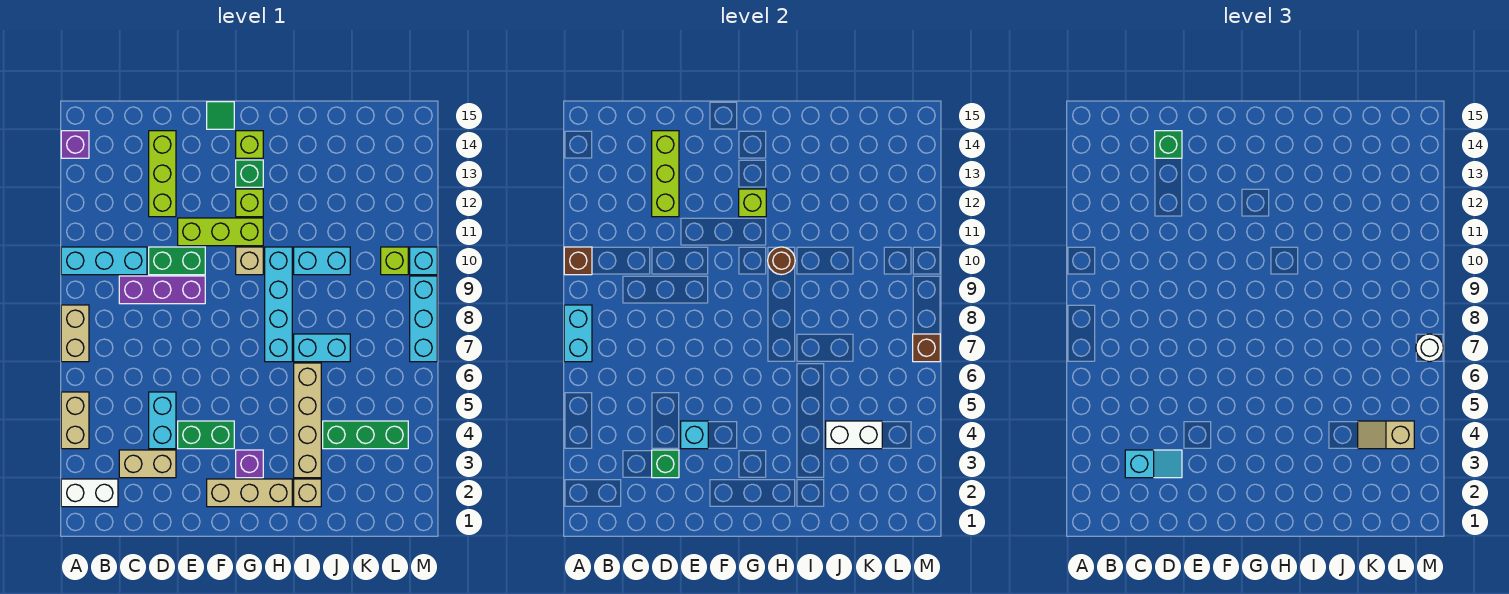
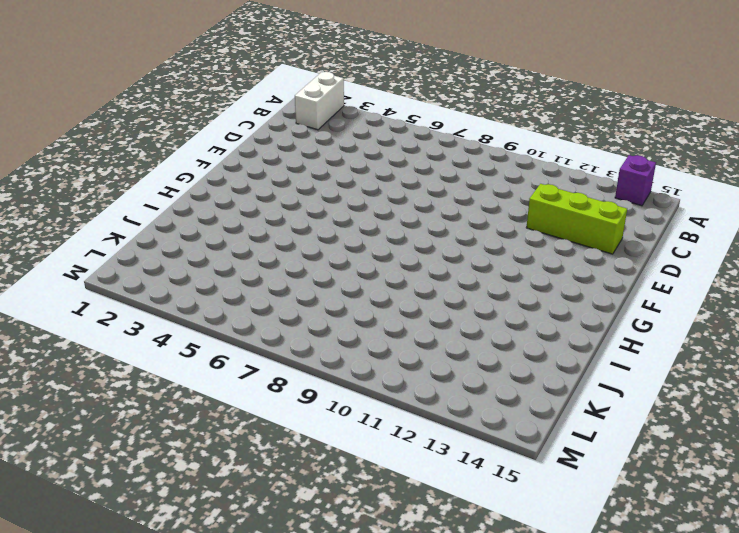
none -> tan 1x2 brick [61,392,89,449]
none -> tan 1x2 brick [61,305,89,362]
none -> cyan 1x3 brick [61,247,147,275]
none -> tan 1x2 brick [119,450,176,478]

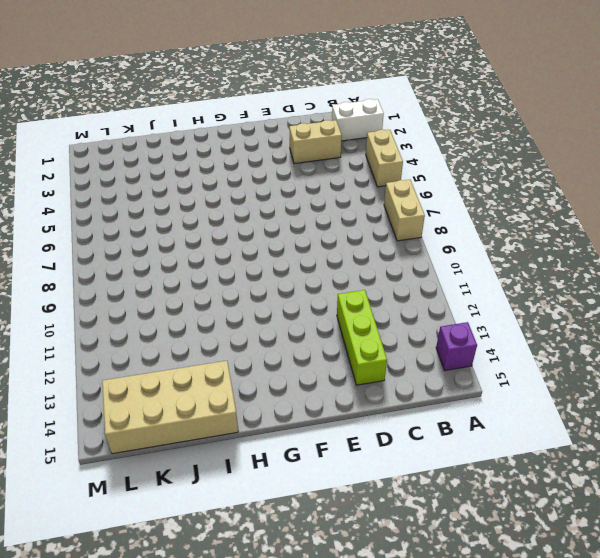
tan 2x4 brick [102,361,238,454] -> none
none -> cyan 1x3 brick [61,247,147,275]
none -> purple 1x3 brick [119,276,205,304]
none -> cyan 1x2 brick [149,392,176,449]
none -> green 1x2 brick [149,247,205,275]

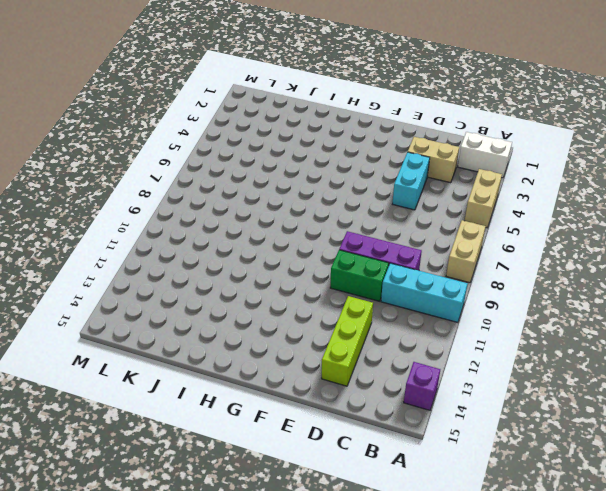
none -> green 1x2 brick [178,421,234,449]
none -> lime 1x3 brick [178,218,263,246]
none -> tan 1x3 brick [207,479,292,507]
none -> green 1x1 tile [207,102,234,129]

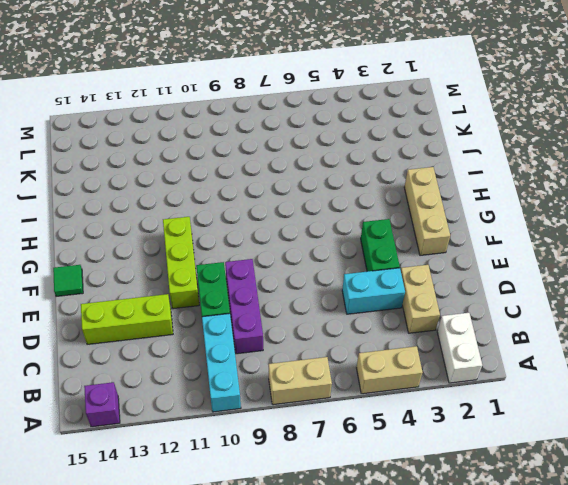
none -> purple 1x1 brick [236,450,263,478]
none -> tan 1x1 brick [236,247,263,275]
none -> lime 1x1 brick [236,189,263,217]
none -> green 1x1 brick [236,160,263,187]

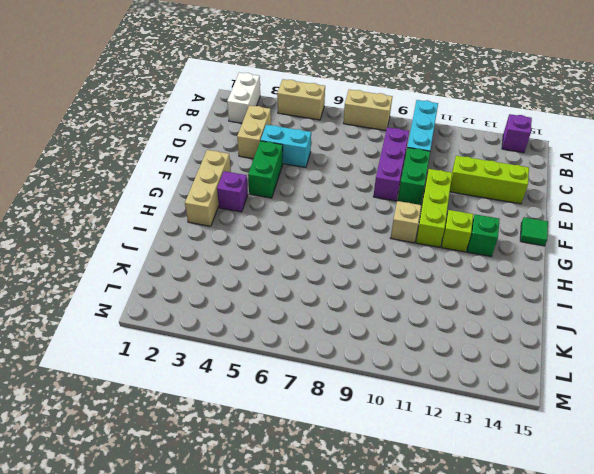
none -> lime 1x1 brick [236,131,263,158]
none -> cyan 1x4 brick [265,247,292,362]
none -> tan 1x1 brick [294,479,321,507]
none -> tan 1x4 brick [294,363,321,478]

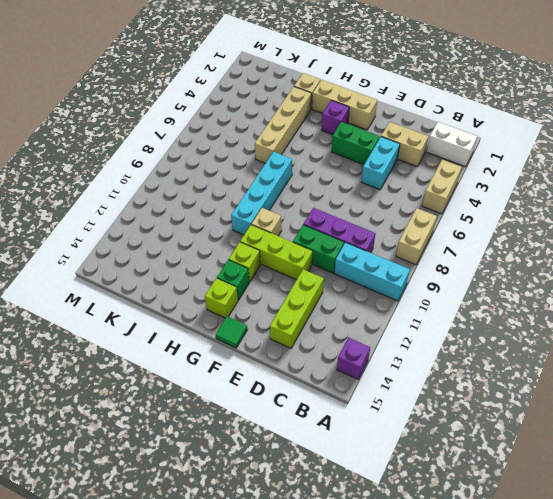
none -> cyan 1x2 brick [294,334,350,362]
none -> cyan 1x2 brick [294,247,350,275]
none -> green 1x3 brick [323,421,408,449]
none -> lime 1x1 brick [381,247,408,275]

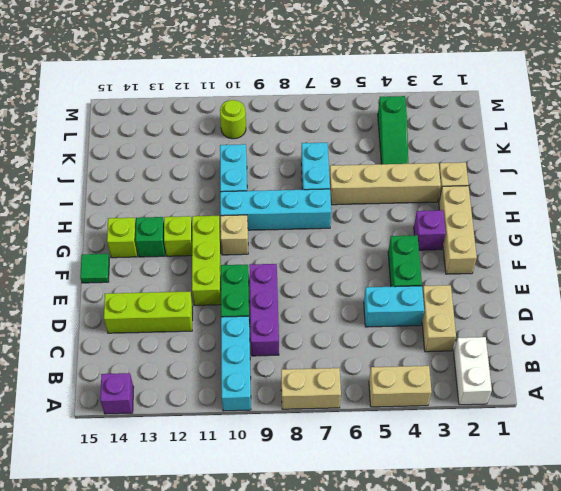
green 1x3 slope [378,96,408,164] -> green 1x3 brick [323,421,408,449]
lime 1x1 round brick [220,100,246,139] -> lime 1x1 brick [381,247,408,275]
none -> cyan 1x3 brick [410,276,437,362]
none -> cyan 1x1 brick [410,247,437,275]
none -> cyan 1x2 brick [564,305,592,362]
none -> brown 1x1 brick [564,247,592,275]

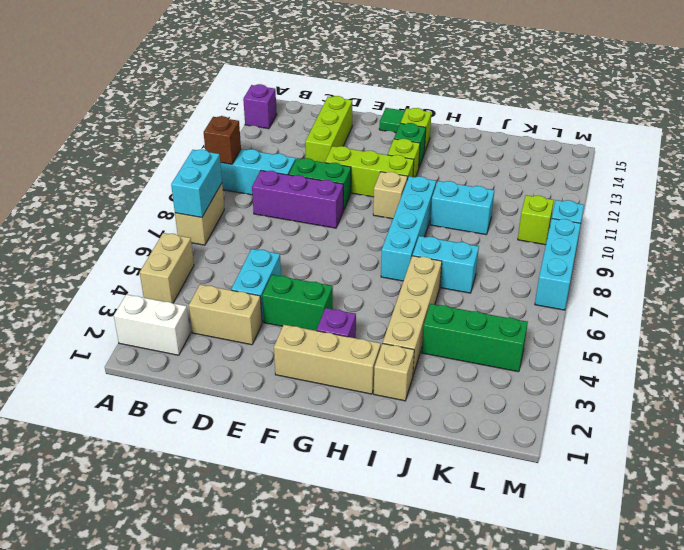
none -> green 1x1 brick [652,450,679,478]
none -> lime 1x3 brick [652,131,679,217]
none -> cyan 1x1 brick [681,421,708,449]
none -> lime 1x1 brick [739,189,766,217]

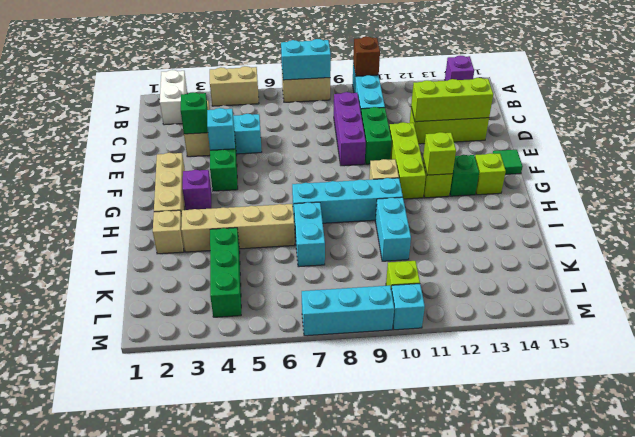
none -> brown 1x1 round brick [768,247,795,275]
none -> white 1x2 brick [826,421,882,449]
none -> brown 1x1 brick [913,334,940,362]
none -> cyan 1x2 slope [1125,450,1182,478]

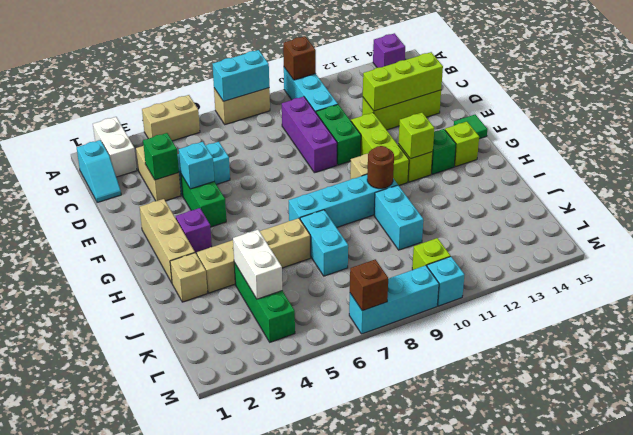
cyan 1x2 slope [77,140,121,203] -> cyan 1x2 slope moved to [1125,450,1182,478]
none -> green 1x1 brick [1155,131,1182,158]
none -> tan 1x2 slope [1358,421,1414,449]
none -> white 1x1 round brick [1416,334,1443,362]

